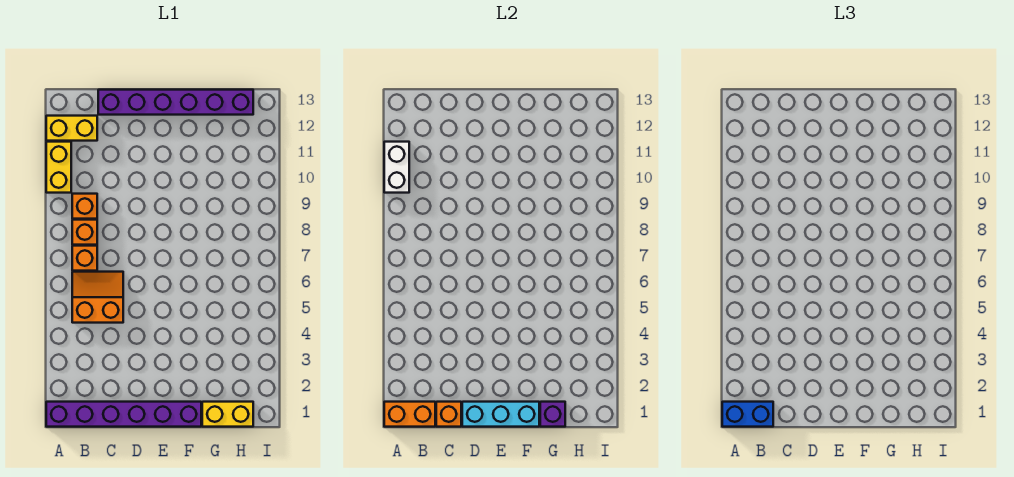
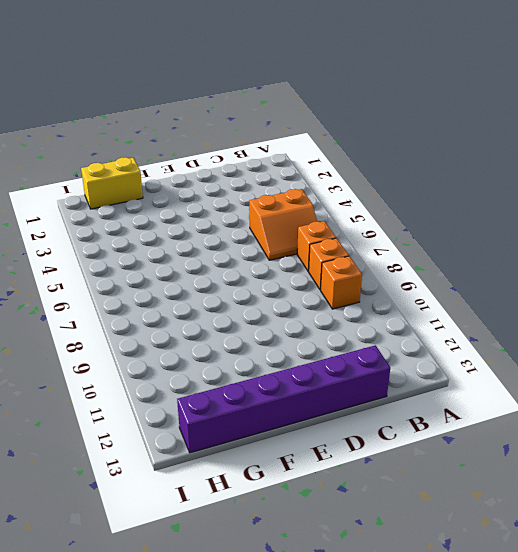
none -> purple 1x6 brick [46,402,201,427]
none -> yellow 1x2 brick [46,142,71,193]
none -> yellow 1x2 brick [46,116,97,141]

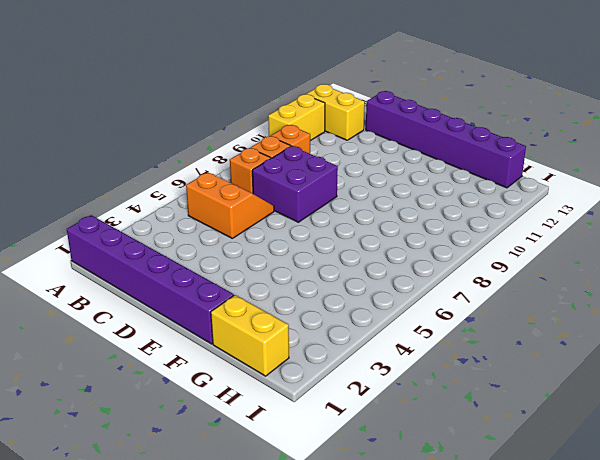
purple 2x2 brick [252,146,338,222] -> none
none -> orange 1x2 brick [384,402,435,427]
none -> white 1x2 brick [384,142,409,193]
none -> orange 1x1 brick [436,402,461,427]

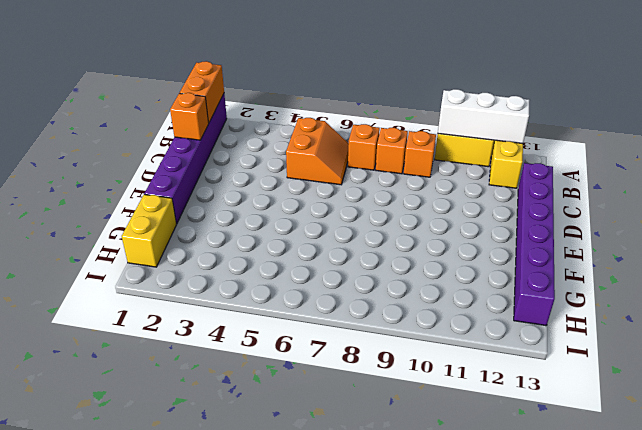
white 1x3 brick [438,89,530,144] -> white 1x2 brick [384,142,409,193]
none -> cyan 1x3 brick [462,402,539,427]
none -> purple 1x1 brick [540,402,565,427]
none -> blue 1x2 brick [722,402,773,427]

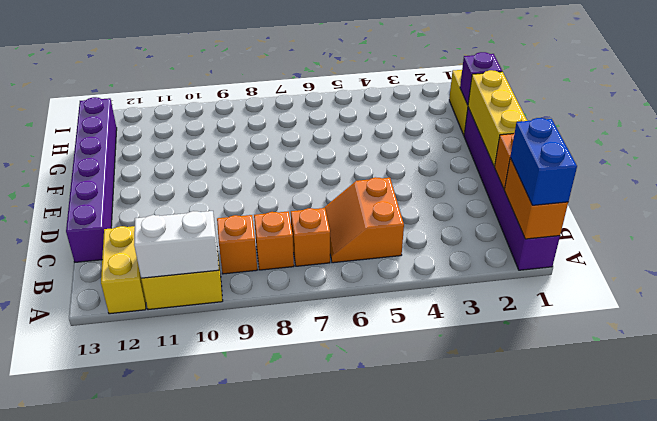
yellow 1x3 brick [468,70,527,166] -> cyan 1x3 brick [462,402,539,427]

